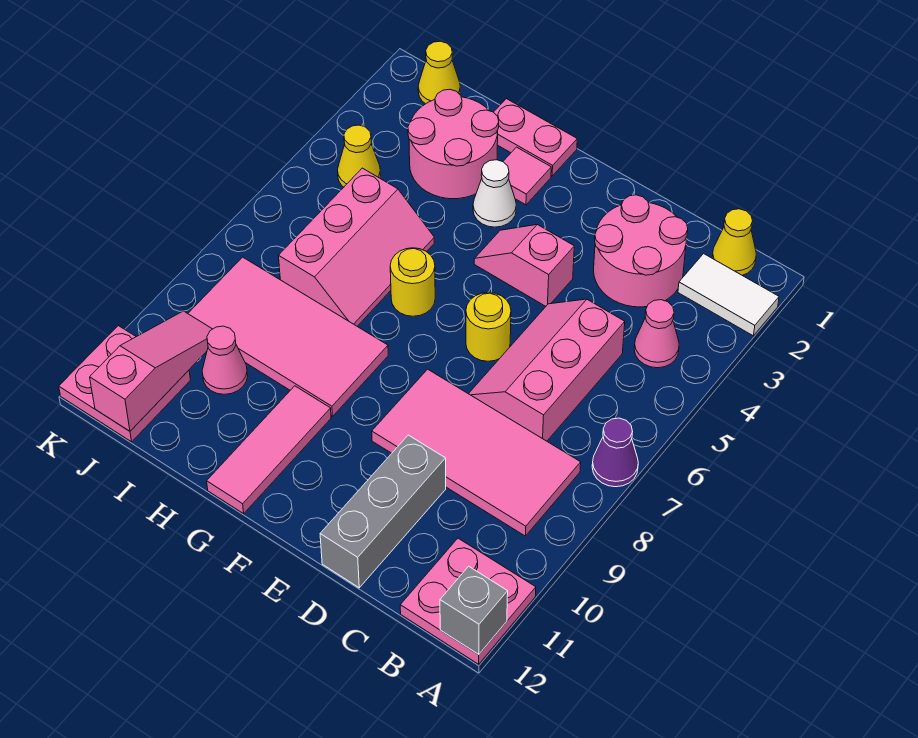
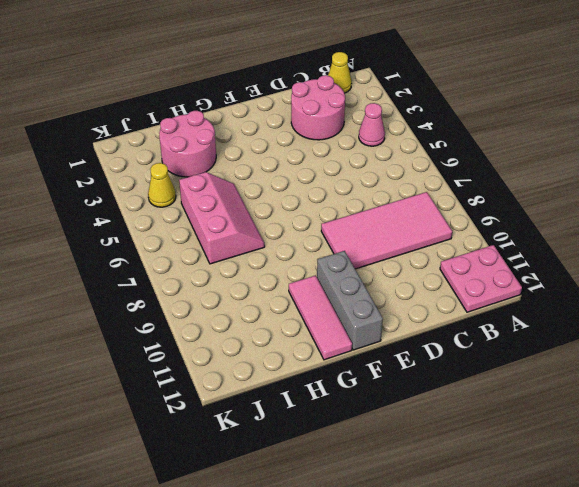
grey 1x3 brick [317,251,383,350] -> grey 1x3 brick moved to [320,435,446,588]
none -> white 1x2 tile [678,254,779,336]
none -> purple 1x1 cone [592,418,638,487]
none -> pink 2x3 slope [469,299,625,441]

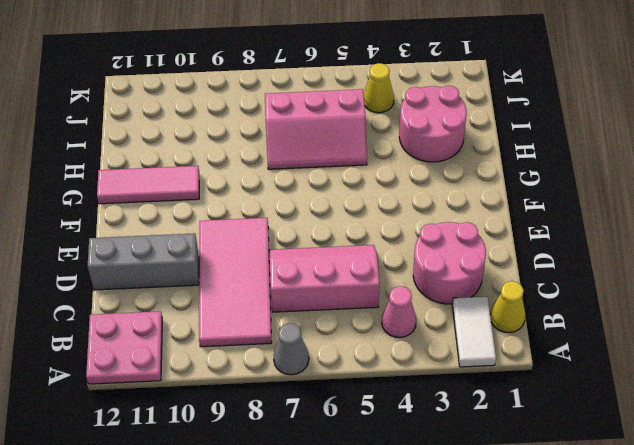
grey 1x1 cone [274,323,309,375] -> purple 1x1 cone [592,418,638,487]
none -> pink 1x2 slope [474,225,574,306]
none -> yellow 1x1 round brick [466,292,511,361]
none -> pink 1x2 plate [494,99,577,176]

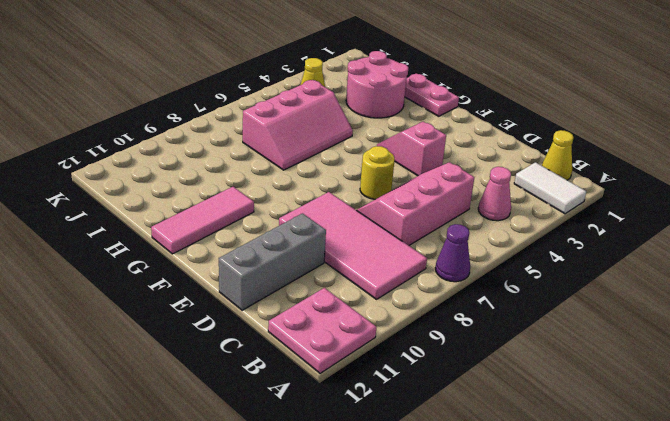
none -> pink 2x2 round brick [594,195,688,307]
none -> pink 1x1 tile [503,147,551,205]
none -> white 1x1 cone [473,160,516,227]

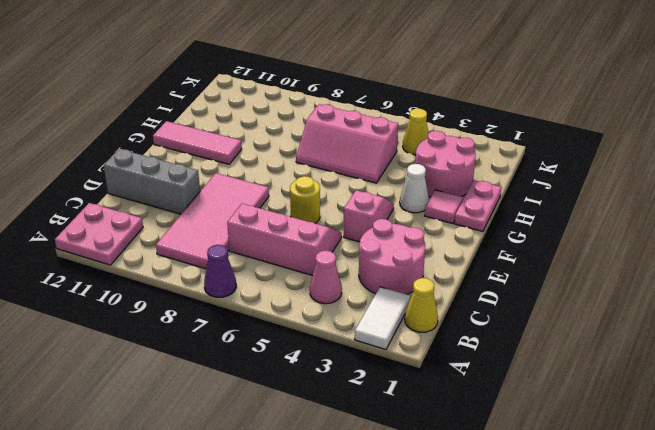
none -> yellow 1x1 round brick [390,248,435,316]
none -> pink 2x4 tile [188,257,388,416]
none -> pink 1x1 cone [202,326,248,394]

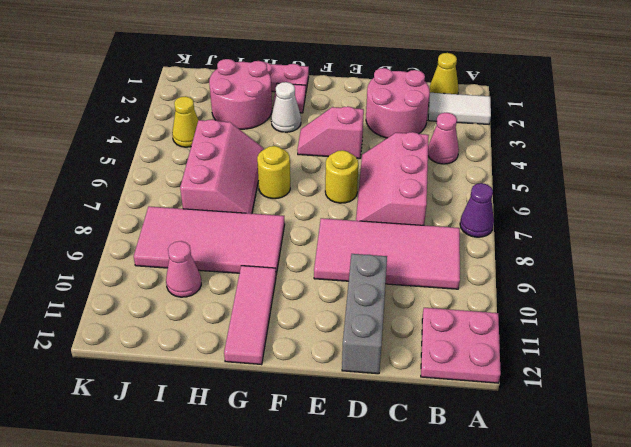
none -> yellow 1x1 cone [418,41,460,104]
none -> pink 2x2 plate [59,326,190,442]
none -> grey 1x1 brick [440,566,508,654]

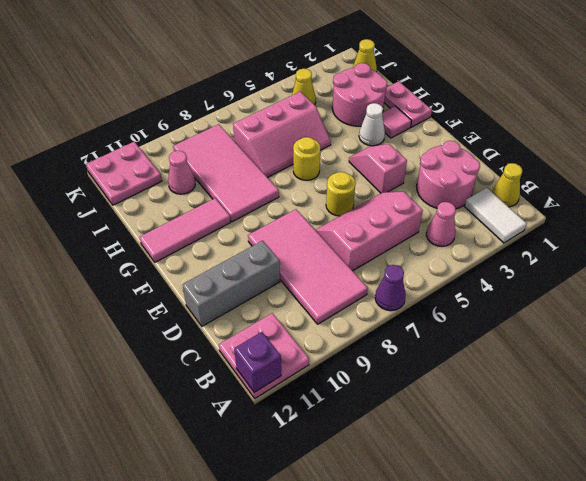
purple 1x1 brick [234,332,281,392] -> grey 1x1 brick [440,566,508,654]
none -> pink 1x3 slope [90,311,212,431]

